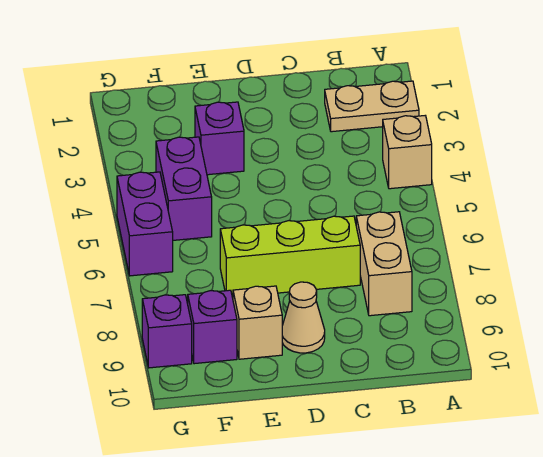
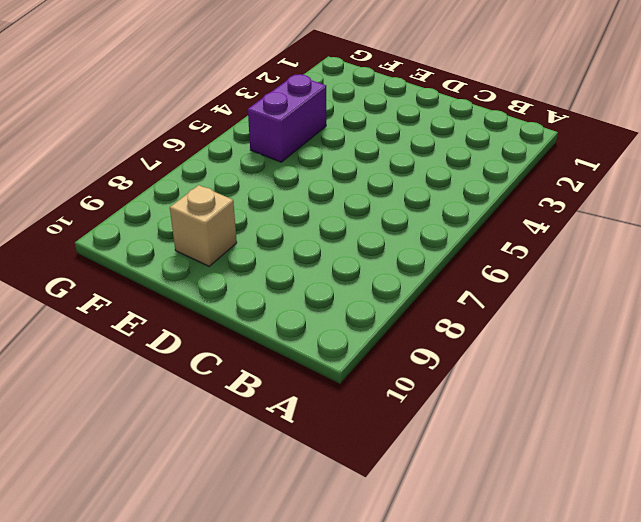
none -> tan 1x2 plate [325,81,419,132]
none -> tan 1x1 brick [383,116,432,189]

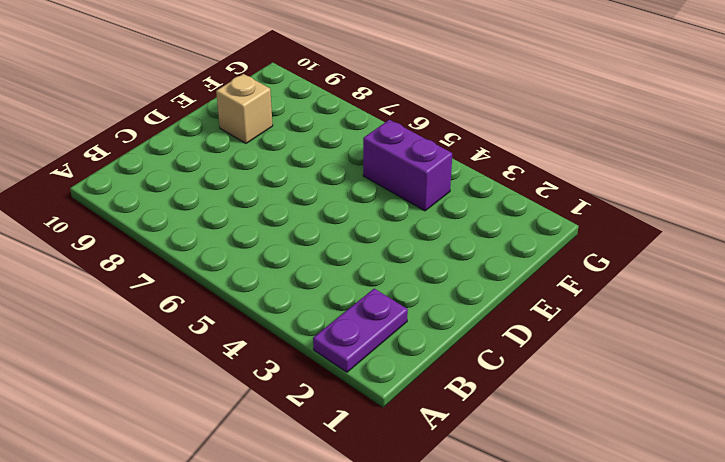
purple 1x2 plate [313,289,408,372] -> tan 1x2 plate [325,81,419,132]
none -> tan 1x1 brick [383,116,432,189]
none -> tan 1x2 brick [356,212,412,316]

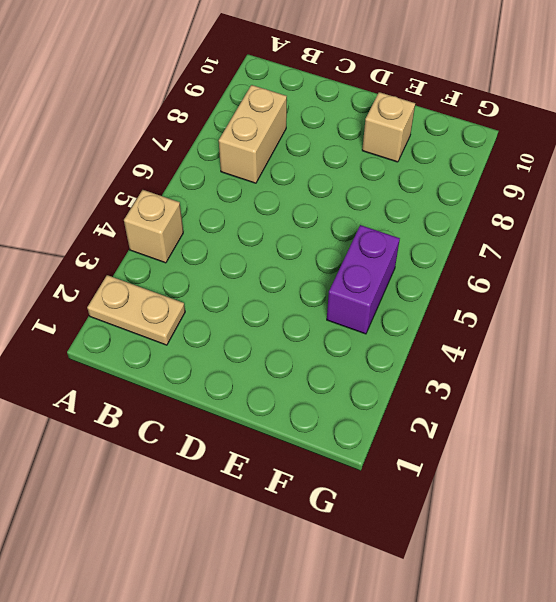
none -> lime 1x3 brick [220,216,360,297]
none -> tan 1x1 cone [282,282,325,353]

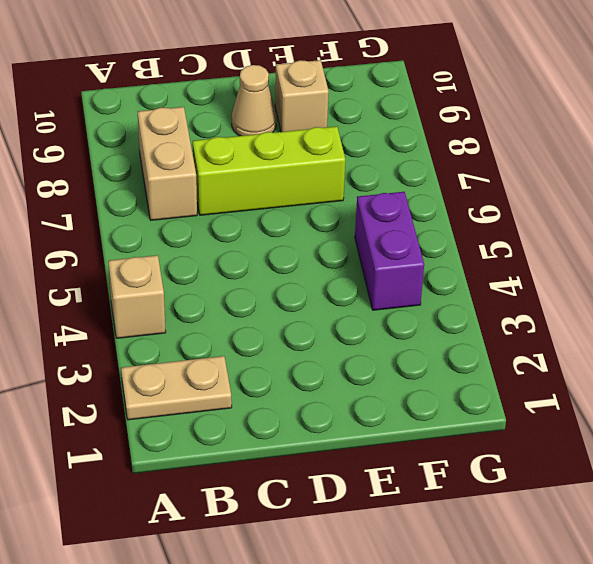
none -> purple 1x1 brick [195,102,244,175]
none -> purple 1x1 brick [188,290,237,364]

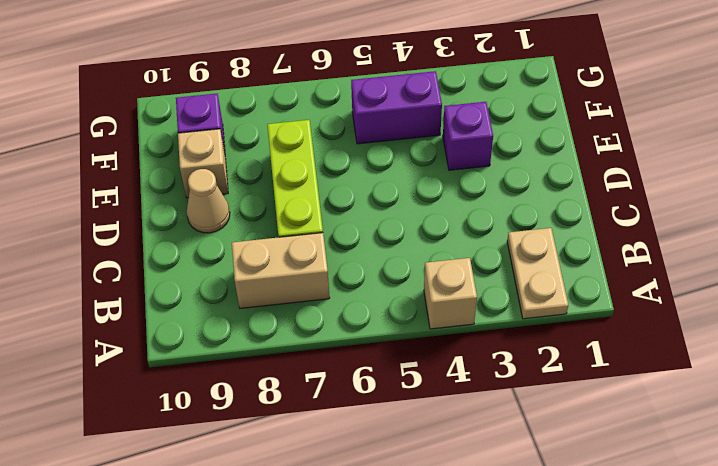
none -> purple 1x2 brick [117,172,173,276]
none -> purple 1x1 brick [142,295,192,368]

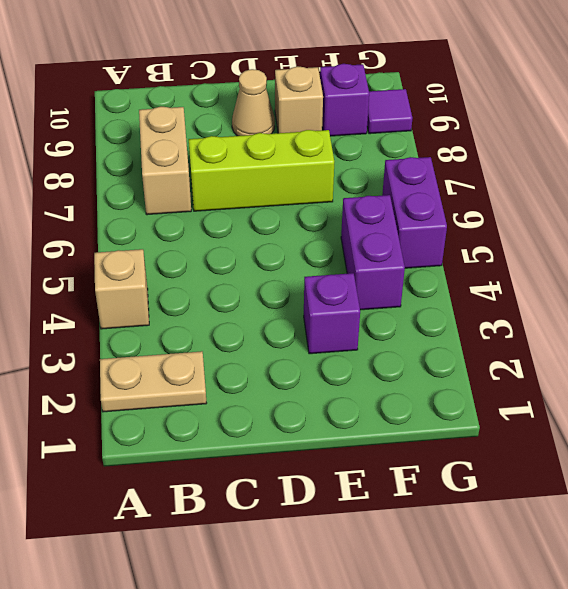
purple 1x1 tile [367,89,412,134] -> purple 1x1 brick [142,295,192,368]

